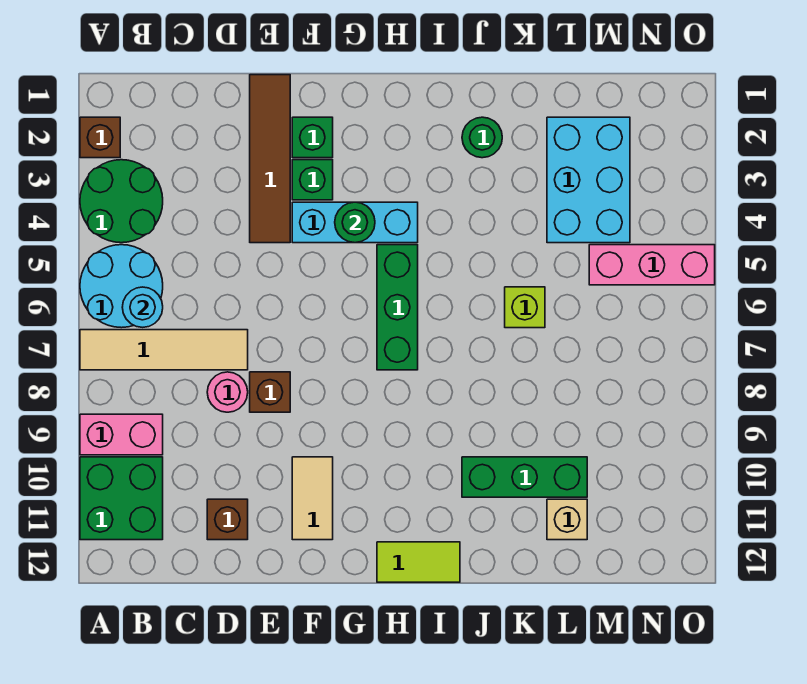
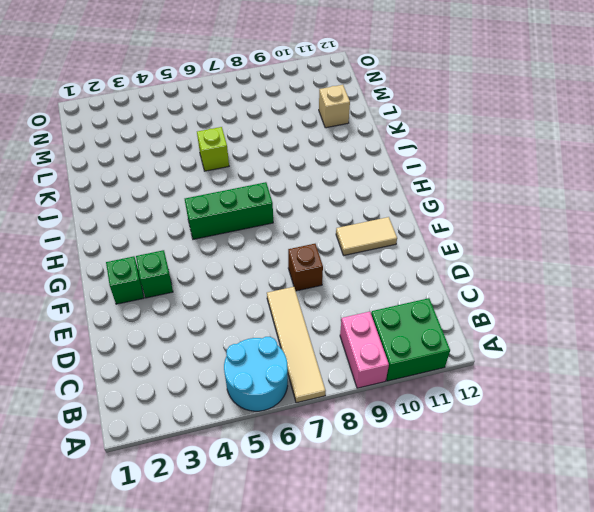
none -> brown 1x1 brick [80,117,120,158]
none -> green 2x2 round brick [80,160,163,243]
none -> pink 1x1 round brick [207,372,248,412]

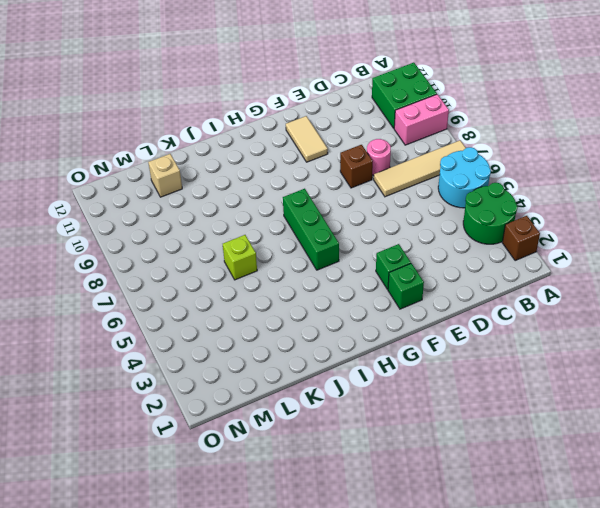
none -> brown 1x1 brick [207,499,248,540]
none -> brown 1x4 tile [250,75,290,243]
none -> cyan 1x3 brick [292,202,418,243]

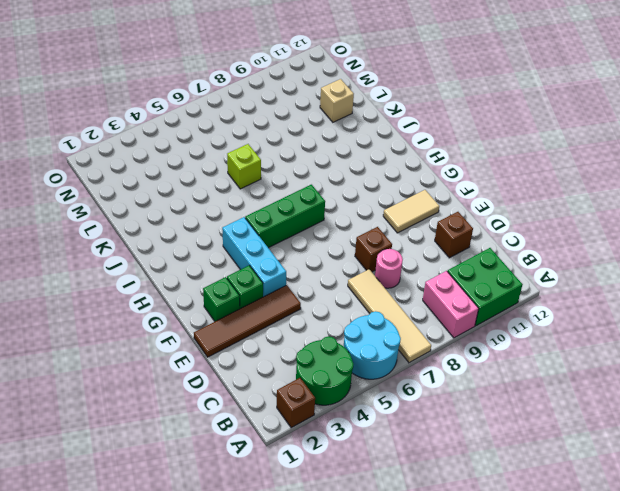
none -> lime 1x2 tile [377,542,460,582]
none -> green 1x1 round brick [462,117,502,158]
none -> green 1x3 brick [462,457,587,497]

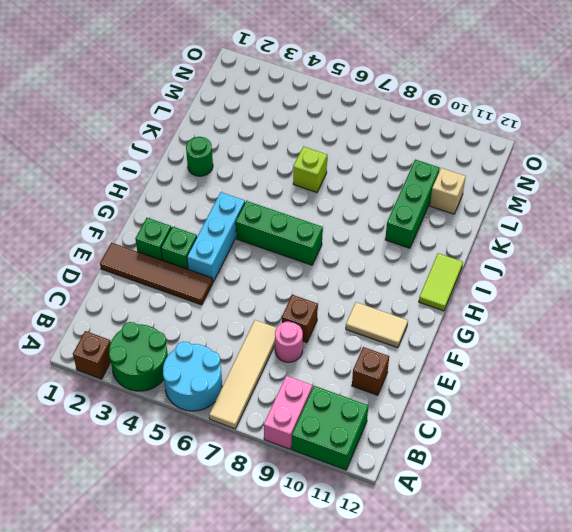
none -> cyan 2x3 brick [547,117,630,243]
none -> pink 1x3 brick [589,245,715,285]
none -> cyan 1x1 round brick [122,287,163,327]

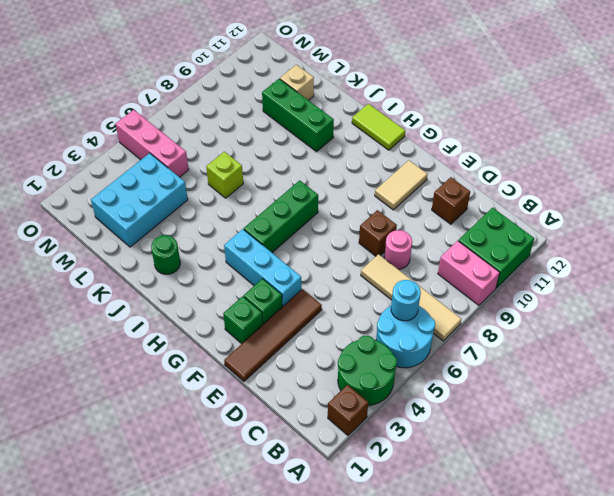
none -> green 1x1 round brick [335,202,375,243]

